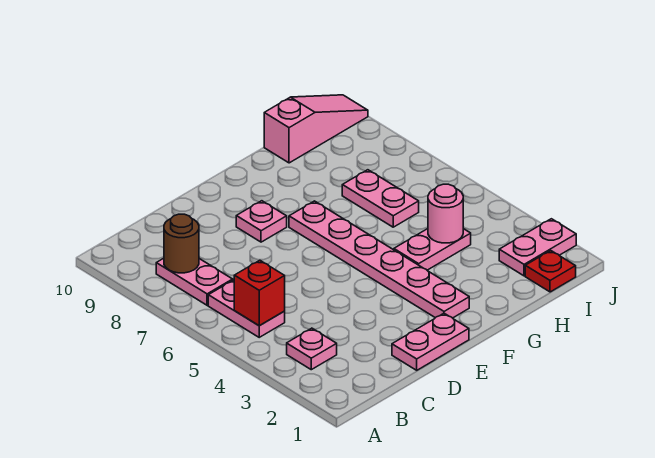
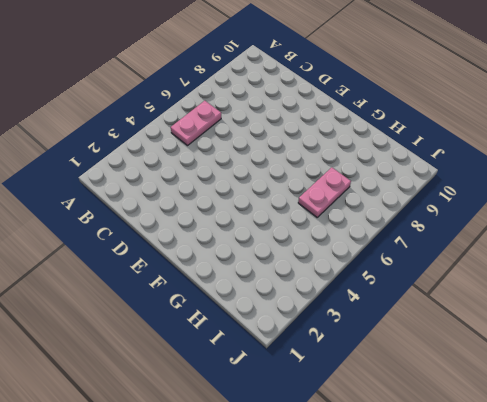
none -> pink 1x1 plate [287,328,337,370]
none -> pink 1x2 plate [156,258,233,305]
none -> pink 1x2 plate [392,313,469,370]

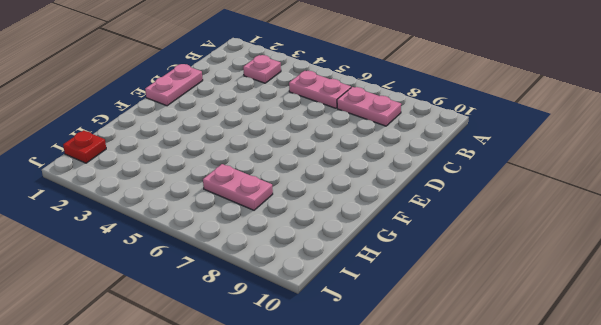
none -> pink 1x1 plate [236,201,287,242]
none -> pink 1x6 plate [289,201,469,318]
none -> pink 1x2 plate [394,229,471,270]

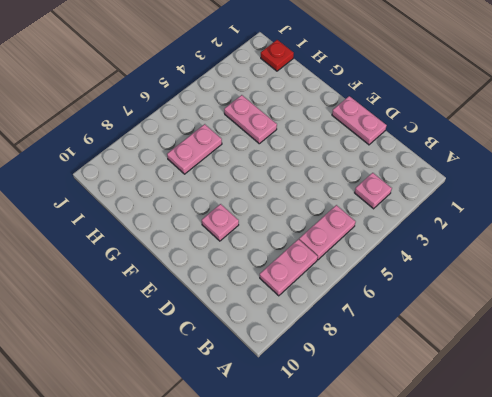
none -> pink 1x6 plate [289,201,469,318]
none -> pink 1x3 slope [264,95,368,163]
none -> pink 1x2 plate [499,219,576,276]

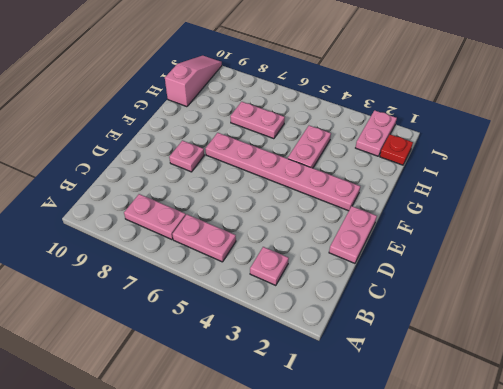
none -> red 1x1 brick [234,260,285,326]
none -> brown 1x1 round brick [164,214,199,273]
none -> pink 1x1 round brick [428,184,463,243]

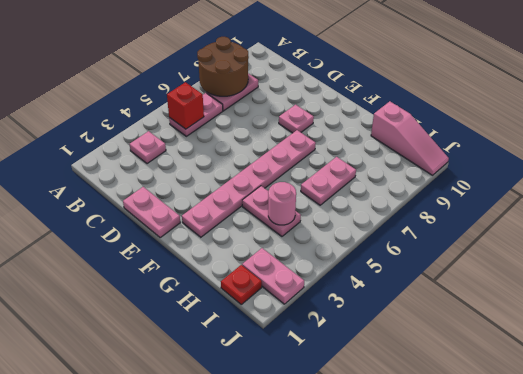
brown 2x2 round brick [197,37,249,96] -> brown 1x1 round brick [164,214,199,273]

